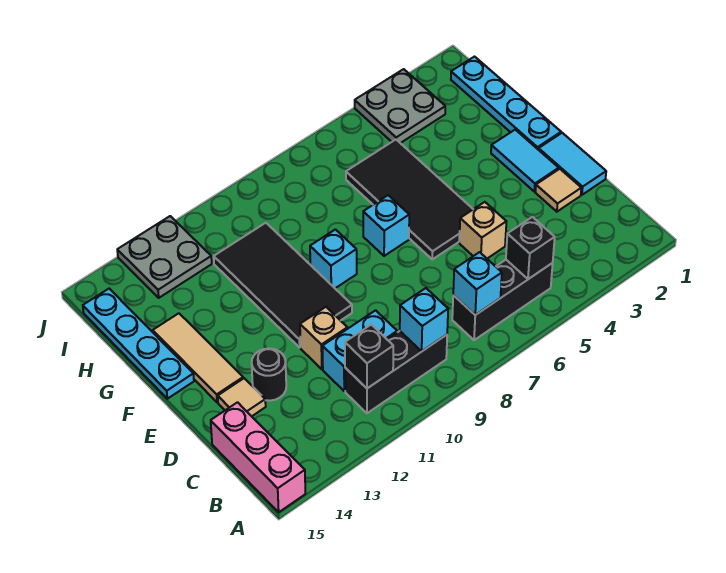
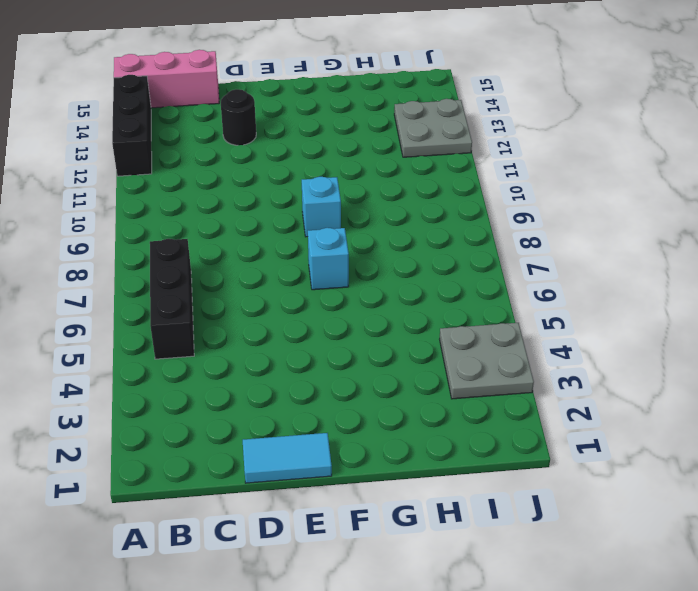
black 1x3 brick [112,75,152,176] -> black 1x3 brick moved to [345,331,447,413]
none -> cyan 1x2 brick [322,310,397,391]
none -> tan 1x1 tile [535,169,581,212]
none -> tan 1x1 brick [459,202,506,258]

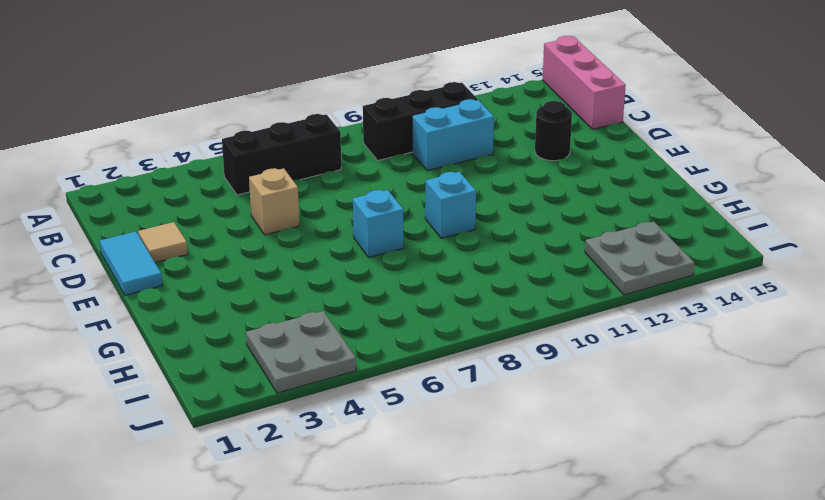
none -> tan 1x1 brick [300,307,347,369]
none -> tan 1x1 tile [218,378,266,416]
none -> cyan 1x2 tile [491,130,559,192]

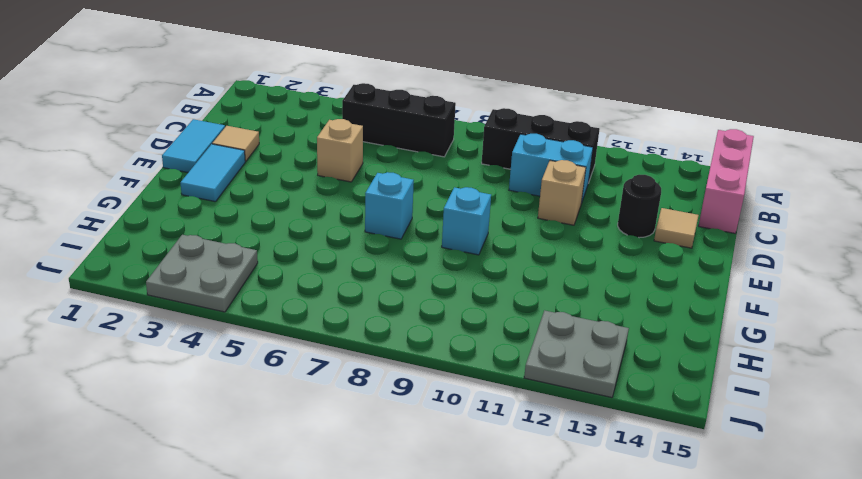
none -> black 2x4 tile [346,140,473,259]
none -> black 2x4 tile [214,223,352,347]
none -> tan 1x3 tile [153,313,243,402]

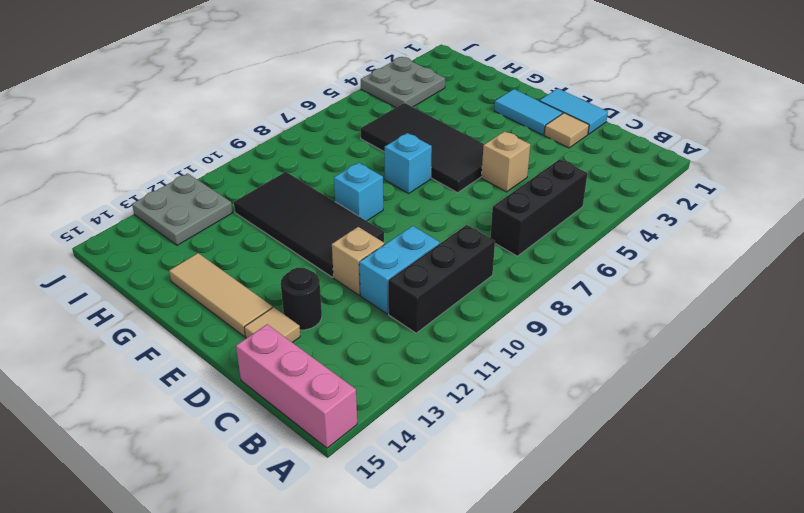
none -> cyan 1x4 plate [451,57,561,150]
none -> cyan 1x4 plate [83,289,194,399]
none -> black 1x1 brick [506,217,555,279]

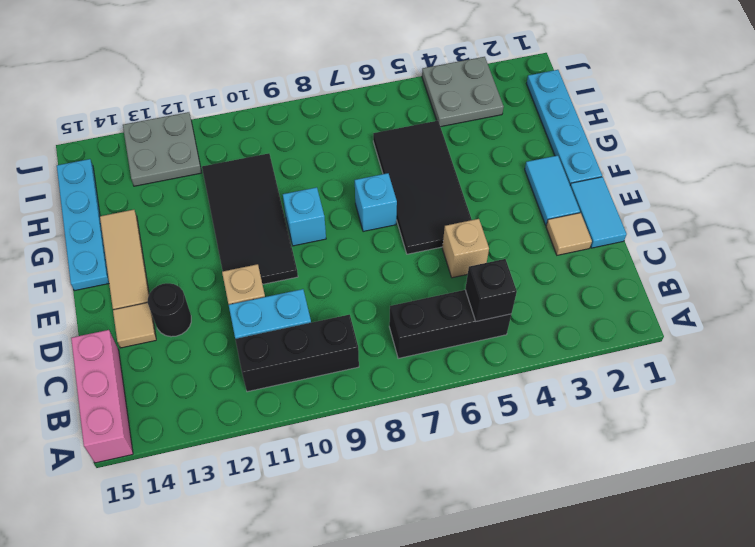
none -> cyan 1x1 brick [453,252,502,315]
none -> cyan 1x1 brick [400,288,448,351]
none -> black 1x1 brick [345,325,393,388]

